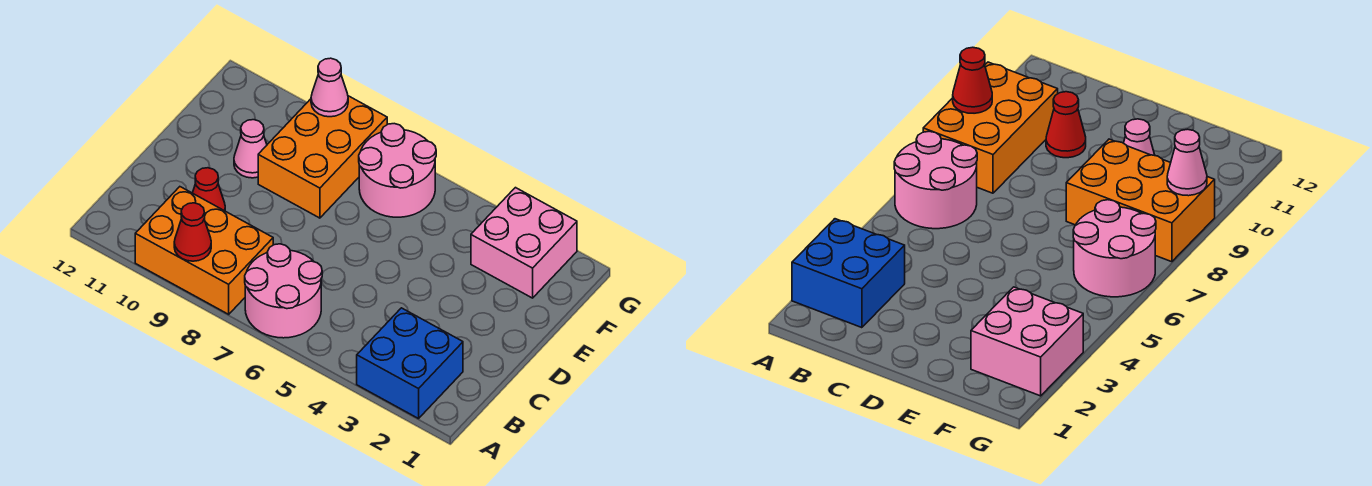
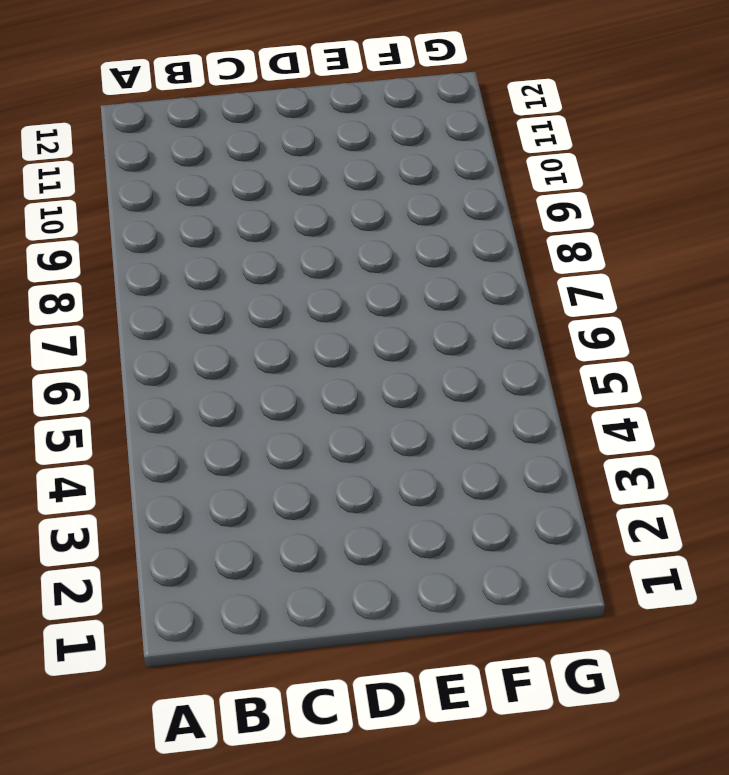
none -> blue 2x2 brick [357,308,463,419]
none -> pink 2x2 round brick [245,244,322,338]

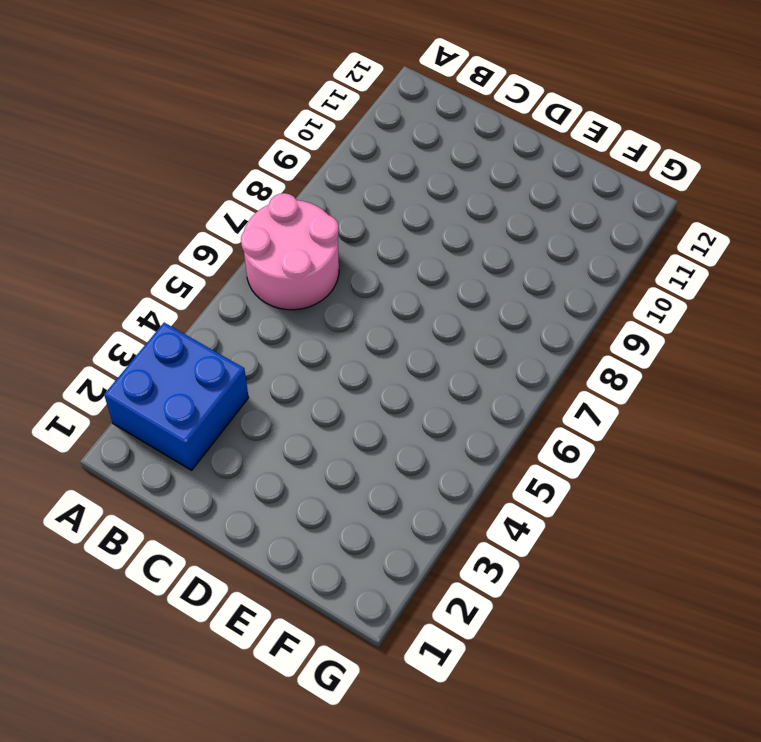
none -> orange 2x3 brick [135,187,273,314]
none -> red 1x1 cone [193,168,225,211]

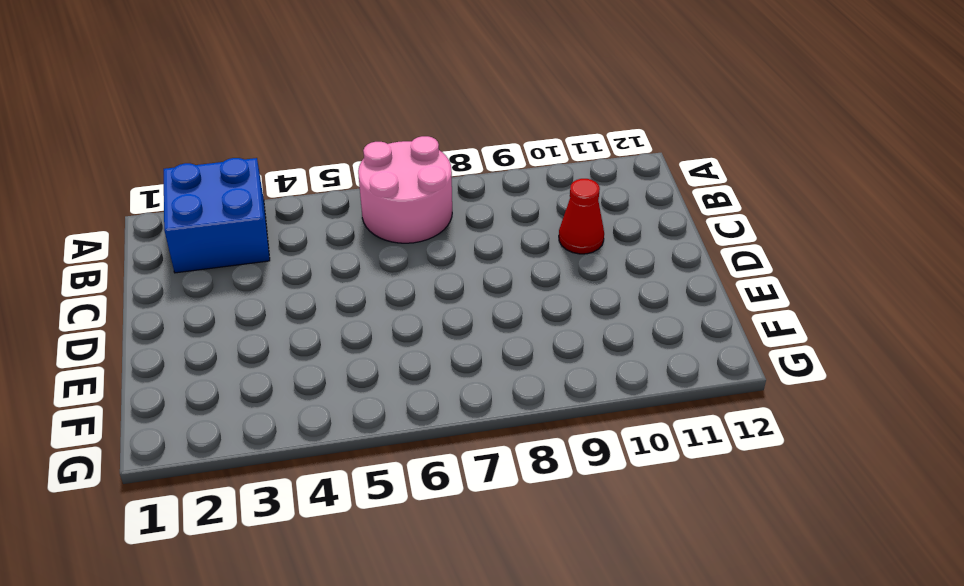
none -> orange 2x3 brick [135,187,273,314]
none -> orange 2x3 brick [258,96,387,218]

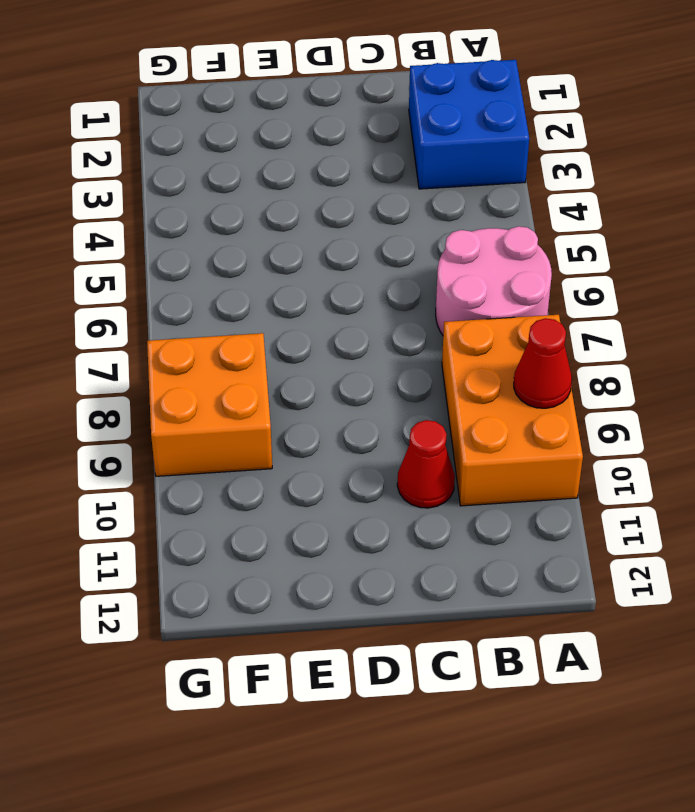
orange 2x2 brick [147,333,272,476] -> orange 2x3 brick [258,96,387,218]
none -> pink 1x1 cone [234,120,267,178]
none -> pink 2x2 brick [471,188,577,298]

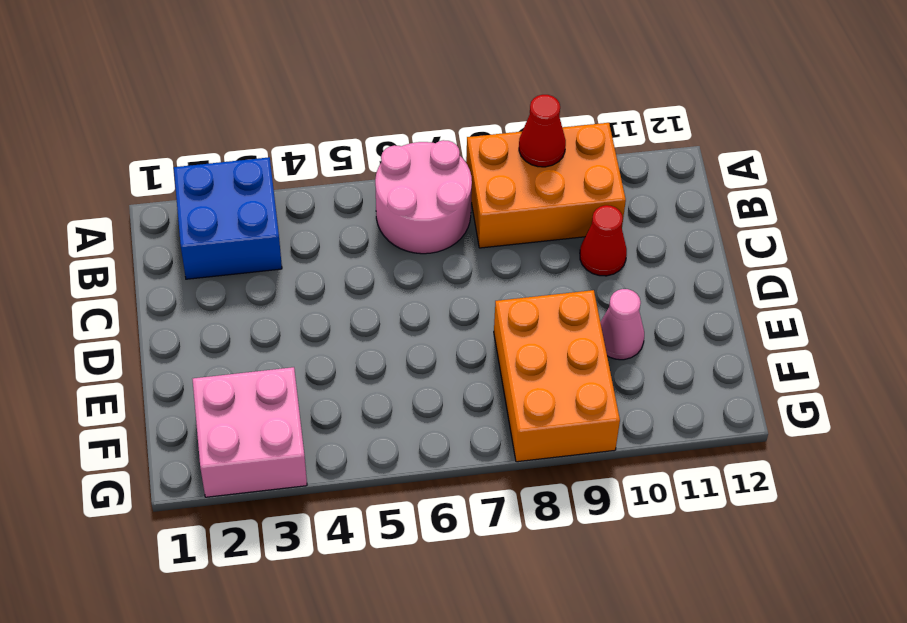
none -> pink 2x2 round brick [359,124,436,217]
none -> pink 1x1 cone [311,58,348,117]

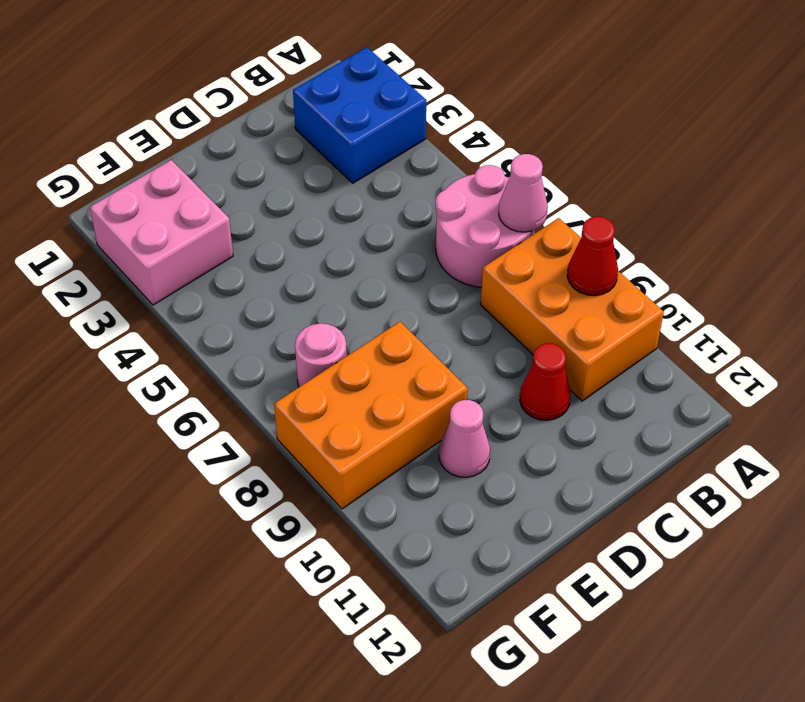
pink 1x1 cone [499,154,548,232] -> pink 1x1 cone moved to [311,58,348,117]
pink 1x1 round brick [295,323,347,387] -> pink 2x2 round brick [359,124,436,217]

